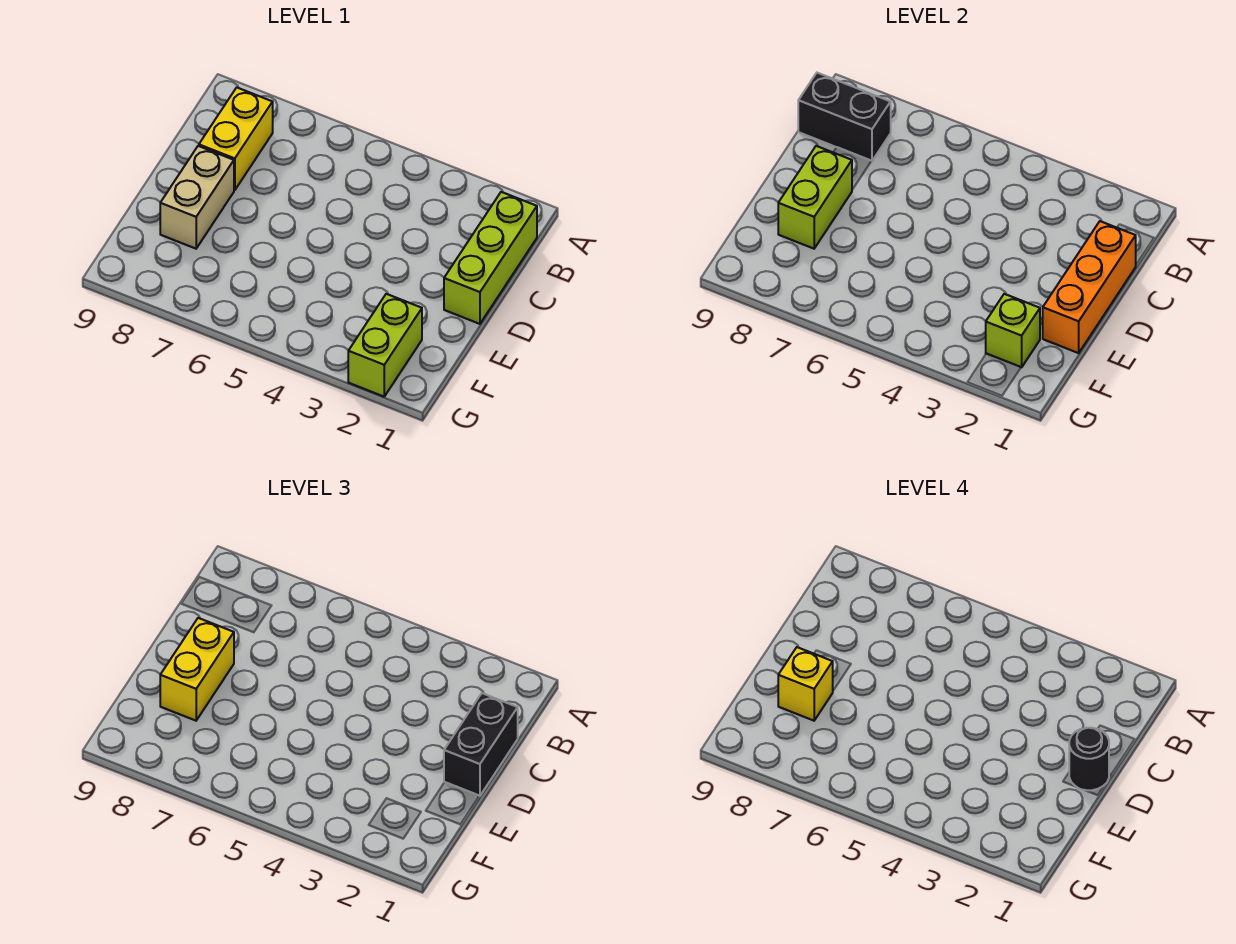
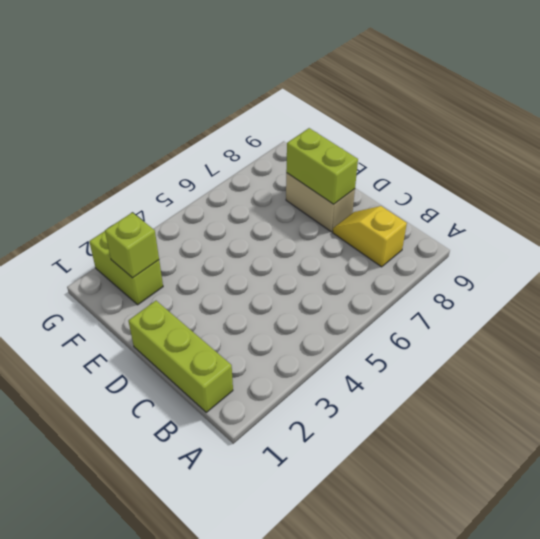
yellow 1x2 slope [333,206,407,267] -> yellow 1x2 brick [199,88,273,190]
none -> black 1x2 brick [798,73,891,161]
none -> orange 1x3 brick [1043,221,1136,353]
none -> black 1x2 brick [444,693,518,796]

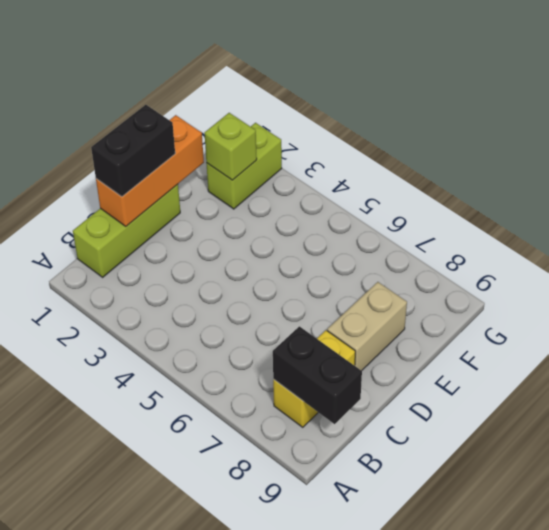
none -> lime 1x2 brick [778,146,852,249]
none -> yellow 1x2 brick [160,618,234,721]
none -> black 1x1 round brick [1069,728,1109,790]

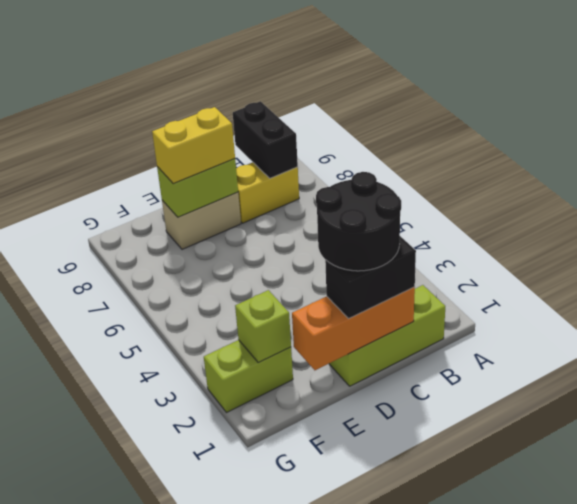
black 2x2 round brick [316,172,401,271] -> black 1x1 round brick [1069,728,1109,790]
none -> yellow 1x1 brick [778,647,833,721]

